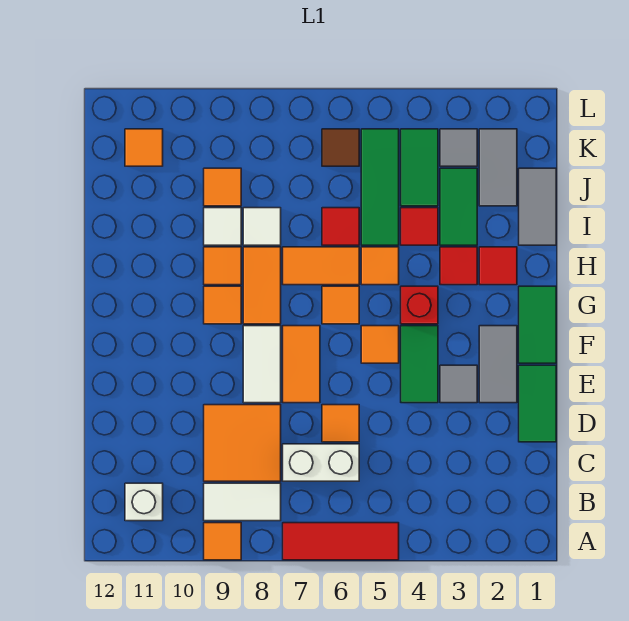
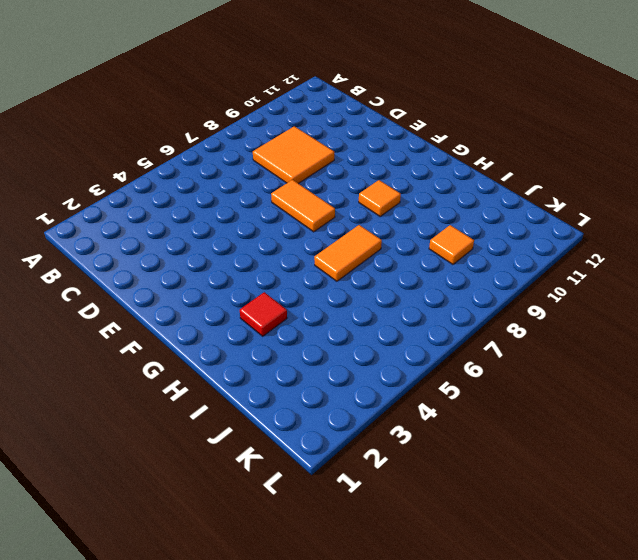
none -> red 1x3 tile [283,523,399,560]
none -> orange 1x1 tile [204,523,241,560]
none -> white 1x2 tile [204,483,281,521]
none -> white 1x1 brick [125,483,163,521]

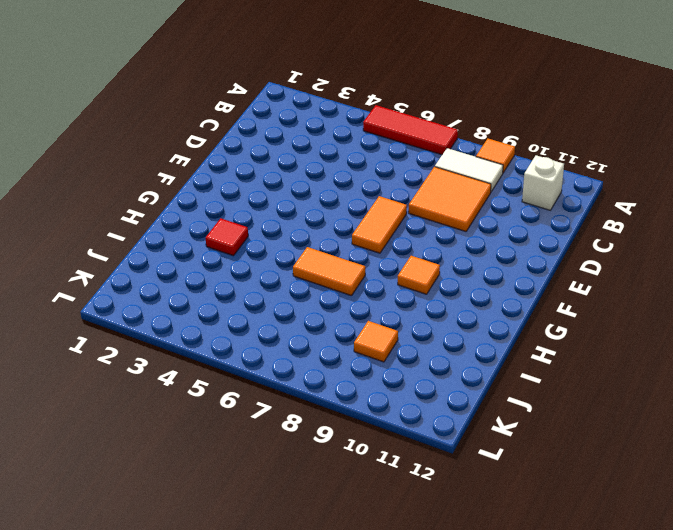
none -> white 1x2 brick [283,444,359,481]
none -> green 1x2 tile [519,365,556,442]
none -> orange 1x1 tile [322,405,359,442]
none -> grey 1x2 tile [479,326,517,403]

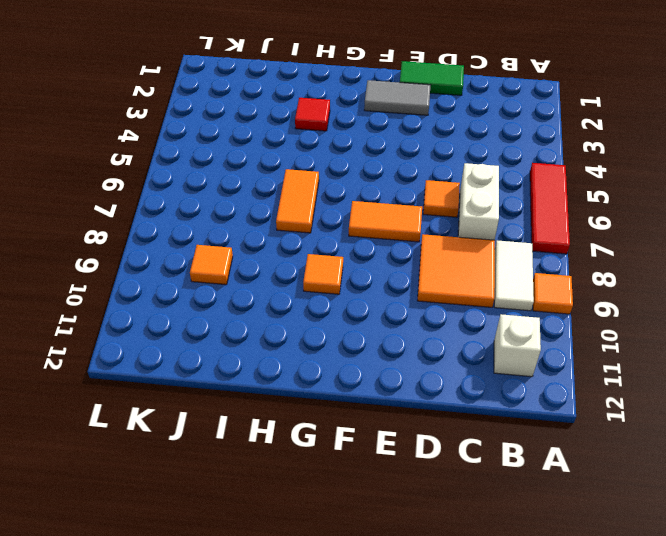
none -> grey 1x1 tile [440,365,477,403]
none -> green 1x2 tile [401,326,438,403]
none -> white 1x2 tile [243,326,281,403]
none -> green 1x2 tile [519,286,556,363]

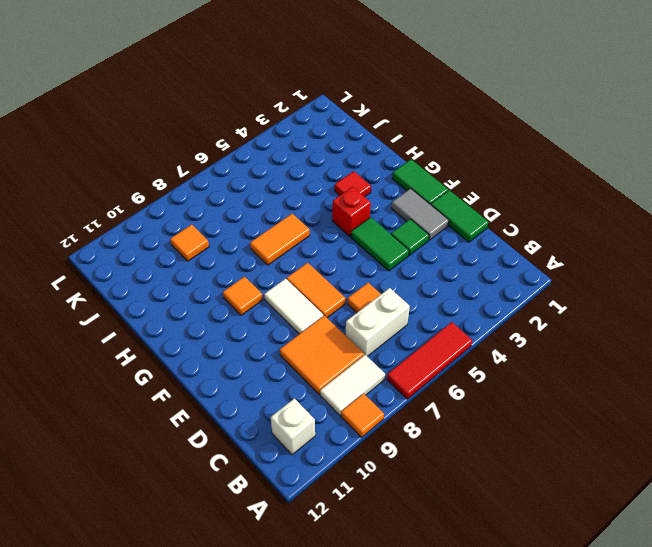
green 1x1 tile [391,219,429,255] -> grey 1x1 tile [440,365,477,403]
none -> orange 1x1 tile [361,326,399,363]
none -> orange 1x1 tile [322,286,359,324]
none -> orange 1x2 tile [243,247,281,324]
none -> red 1x1 tile [479,247,517,285]

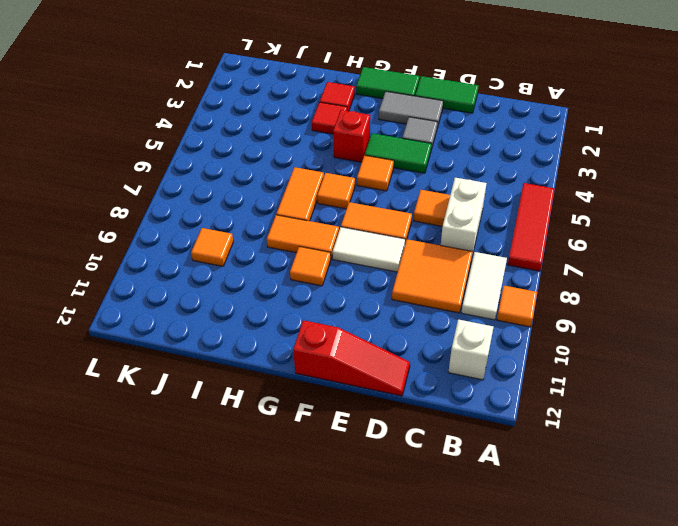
red 1x3 slope [293,320,410,396] -> none
none -> orange 1x1 tile [361,247,399,285]
none -> orange 1x1 tile [204,247,241,285]
none -> grey 1x2 tile [519,168,556,245]
none -> green 1x2 tile [440,168,477,245]

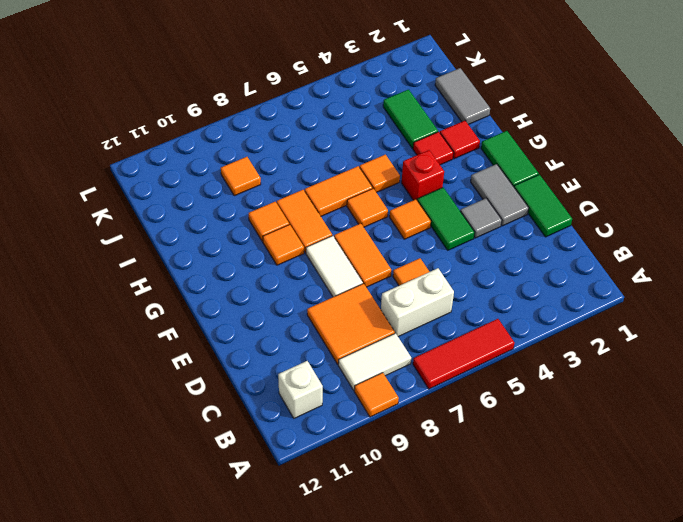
none -> red 1x1 tile [401,208,438,245]
none -> green 1x3 tile [361,129,399,245]
none -> red 1x1 tile [322,208,359,245]
none -> white 1x1 tile [243,208,281,245]

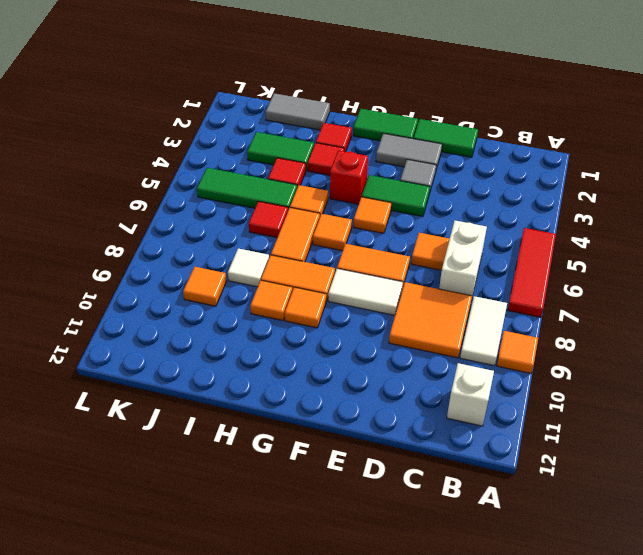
none -> white 1x1 tile [204,208,241,245]
none -> grey 1x2 tile [479,129,517,206]
none -> green 1x2 tile [401,129,438,206]
none -> grey 1x1 tile [440,129,477,166]

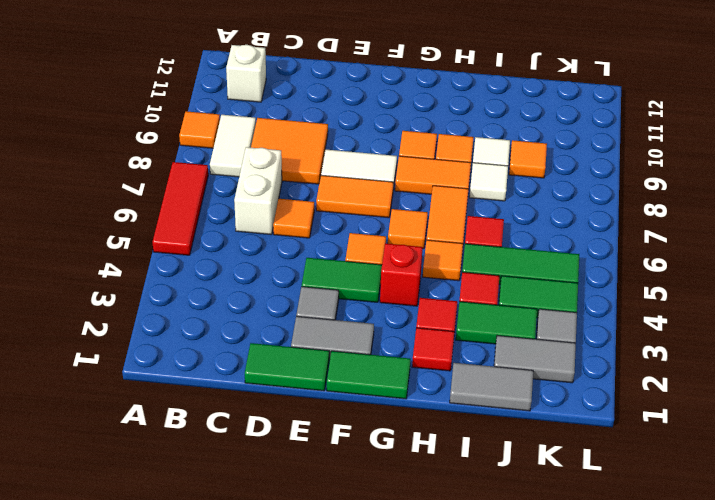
none -> brown 1x1 tile [322,129,359,166]
none -> orange 1x1 tile [125,129,163,166]

